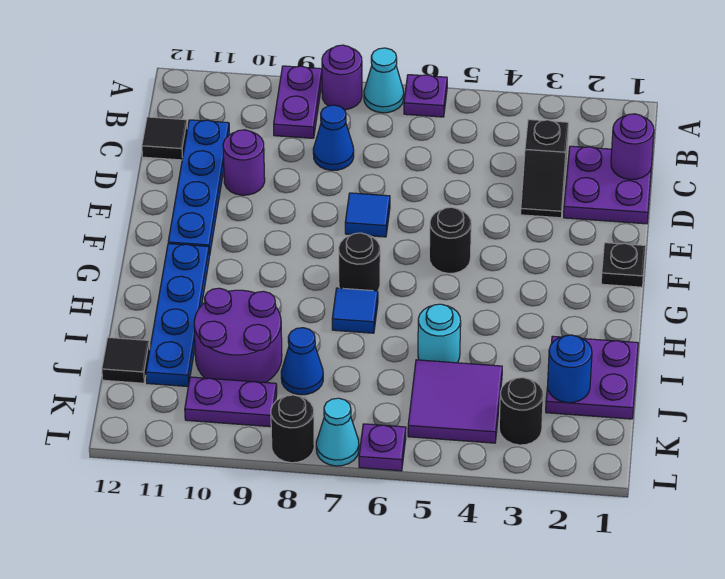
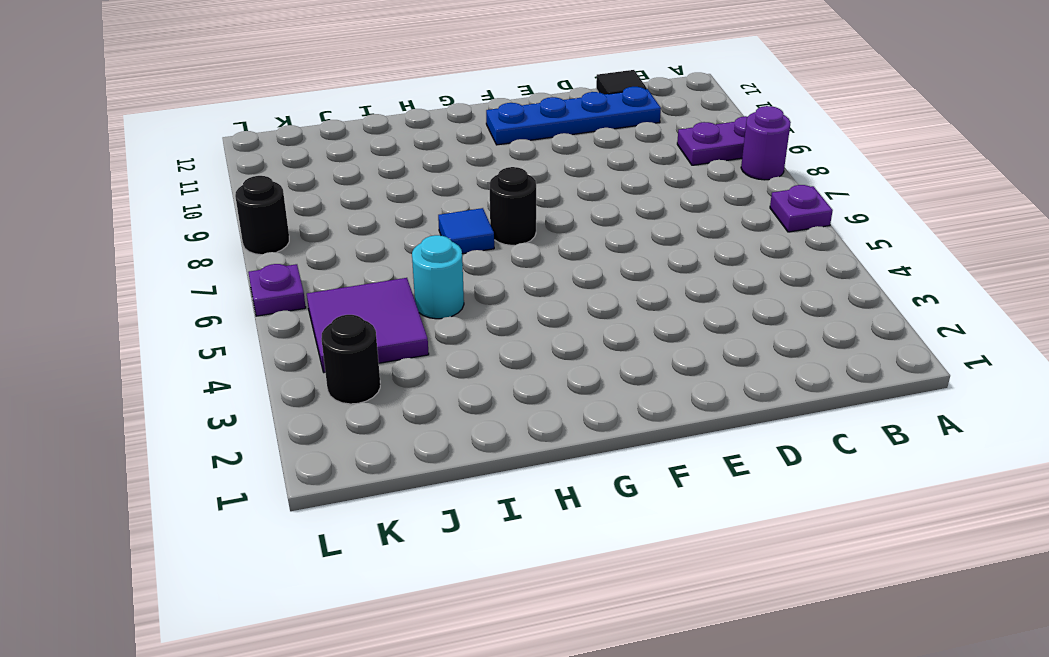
none -> cyan 1x1 cone [364,48,404,113]
none -> purple 2x2 plate [564,146,653,224]
none -> black 1x2 slope [521,120,569,218]

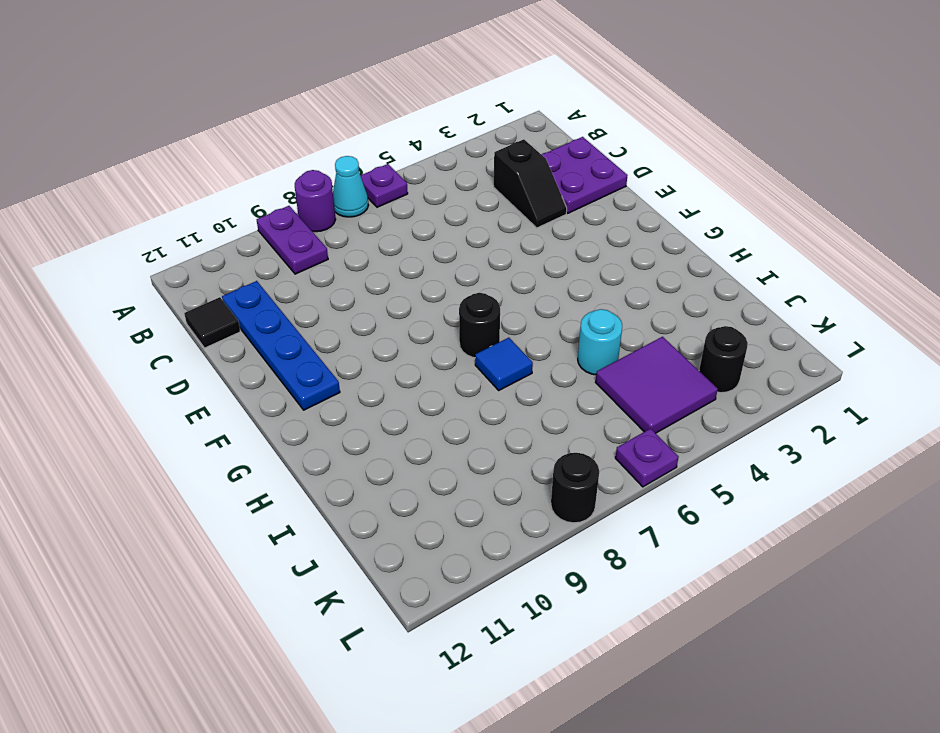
none -> blue 1x1 cone [313,105,354,170]
none -> purple 1x1 round brick [223,130,265,195]
none -> blue 1x1 tile [345,193,390,237]

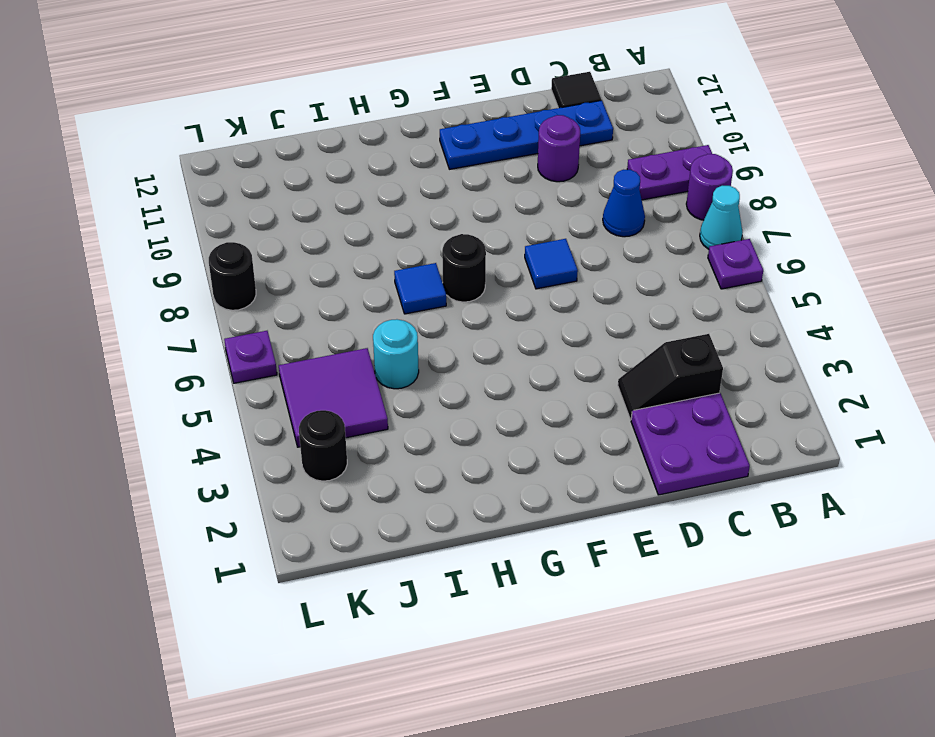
none -> black 1x1 plate [601,243,646,287]
none -> black 1x1 round brick [429,207,471,273]
none -> blue 1x4 plate [146,244,209,387]

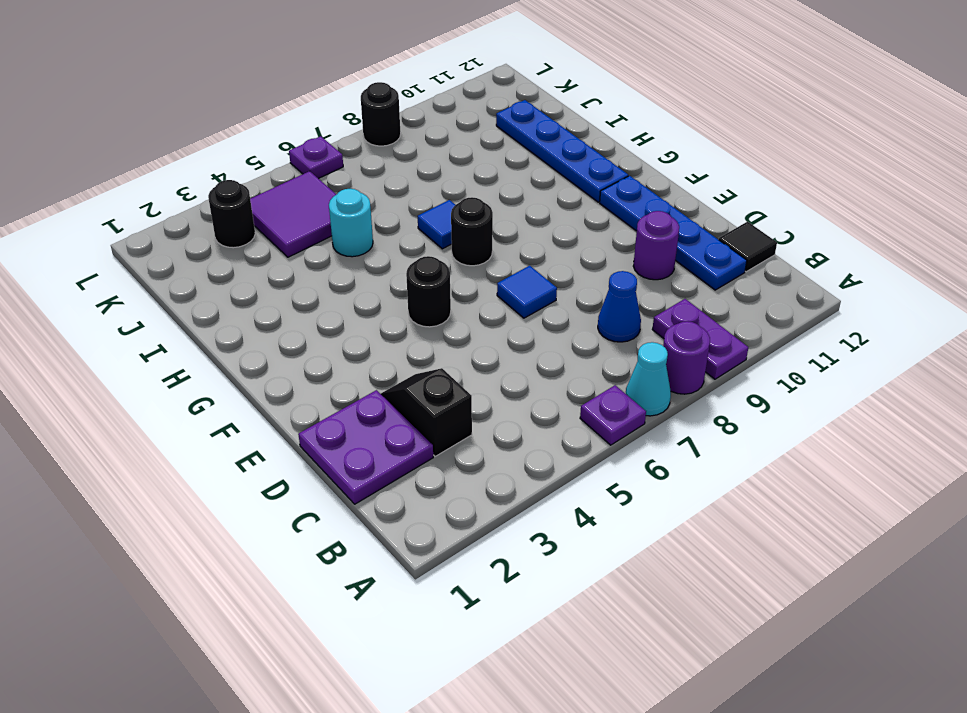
none -> black 1x1 plate [601,243,646,287]
none -> purple 2x2 plate [546,336,638,419]
none -> purple 2x2 round brick [194,288,282,383]

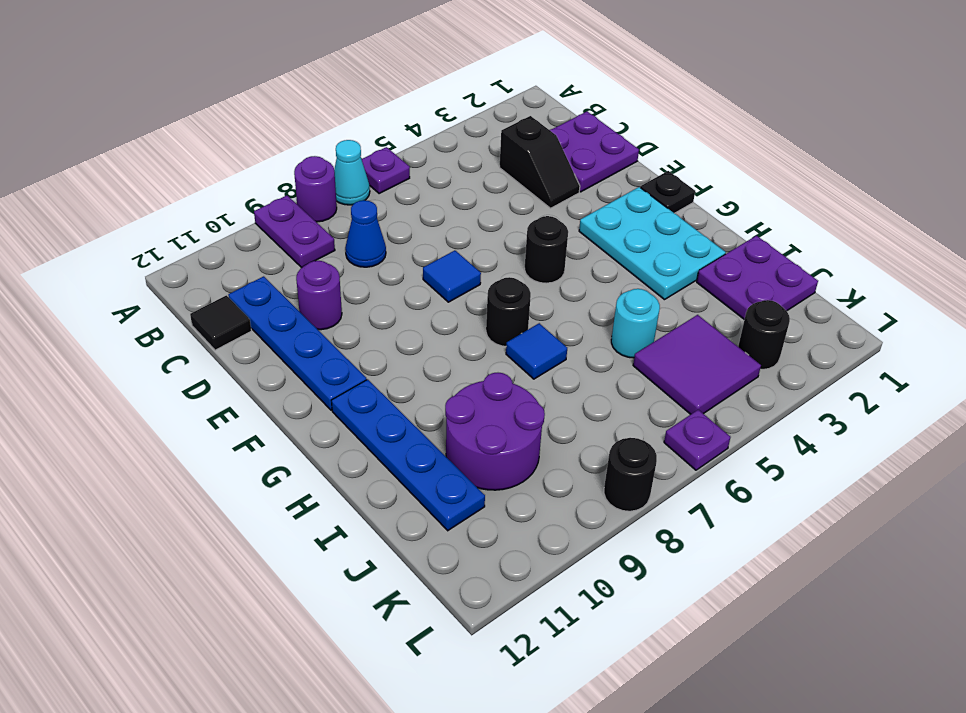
cyan 2x3 plate [579,187,726,300] -> none
none -> blue 1x1 cone [281,328,323,395]
none -> black 1x1 tile [102,337,150,383]
none -> purple 1x2 plate [185,377,277,427]

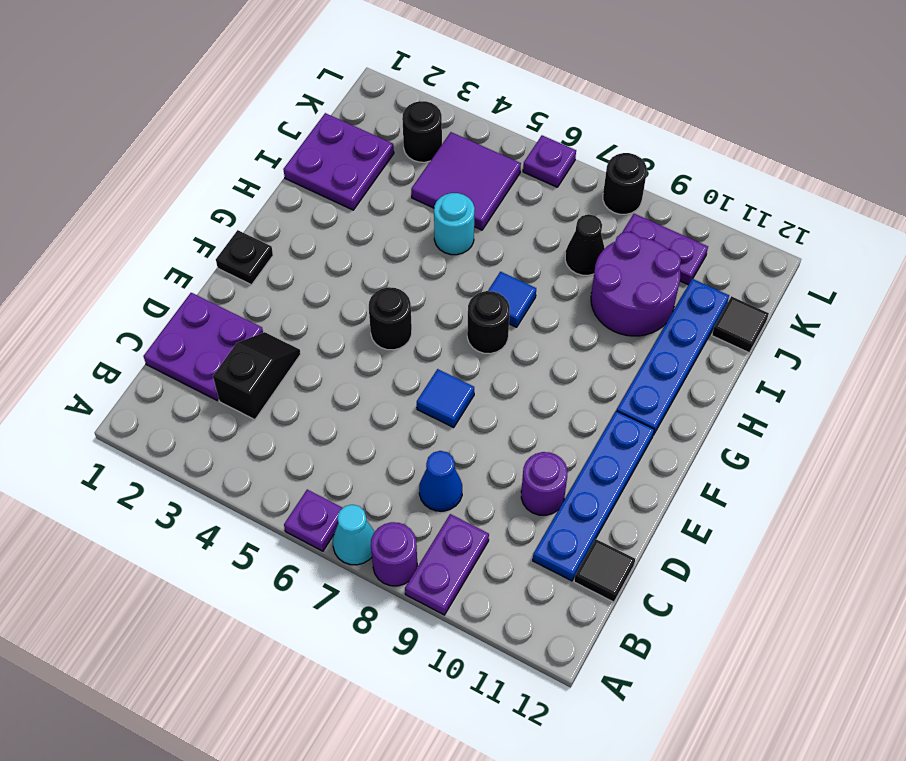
black 1x1 cone [565,214,605,275] -> blue 1x1 cone [281,328,323,395]
none -> cyan 1x1 cone [316,398,359,466]
none -> purple 1x1 round brick [611,114,654,179]
none -> blue 1x1 round brick [548,335,592,403]

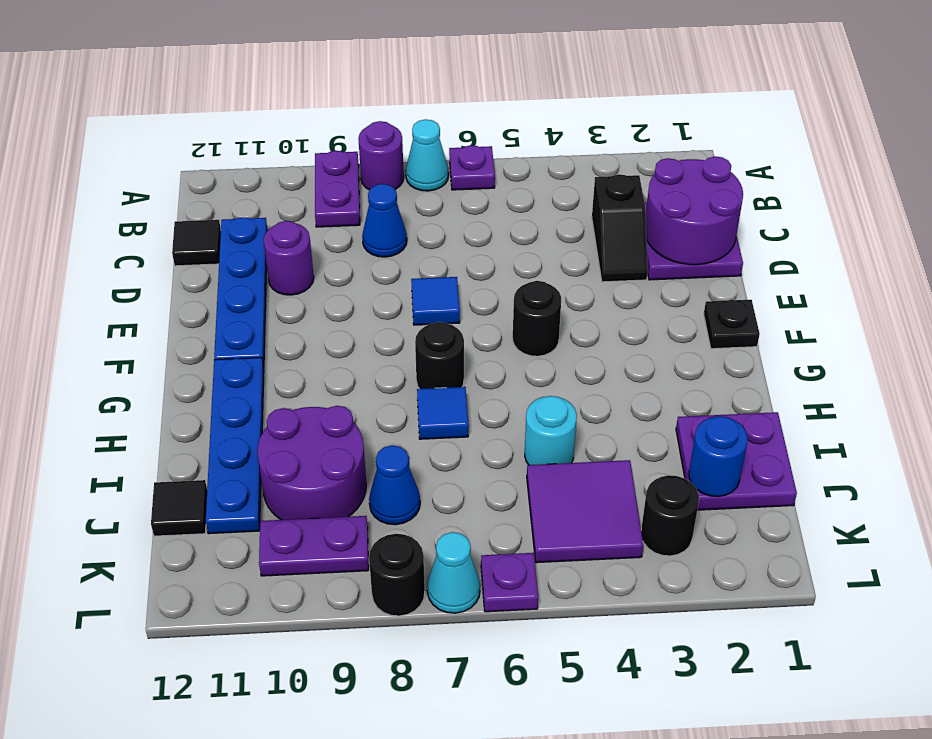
purple 2x2 round brick [646,156,743,265] -> purple 1x1 round brick [611,114,654,179]

